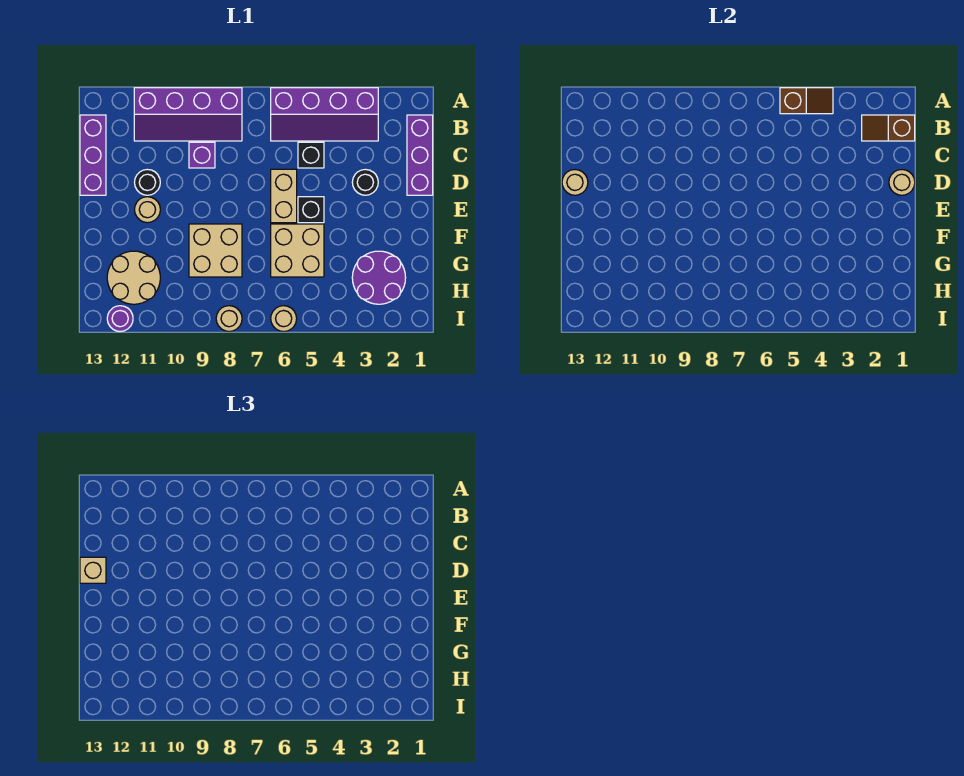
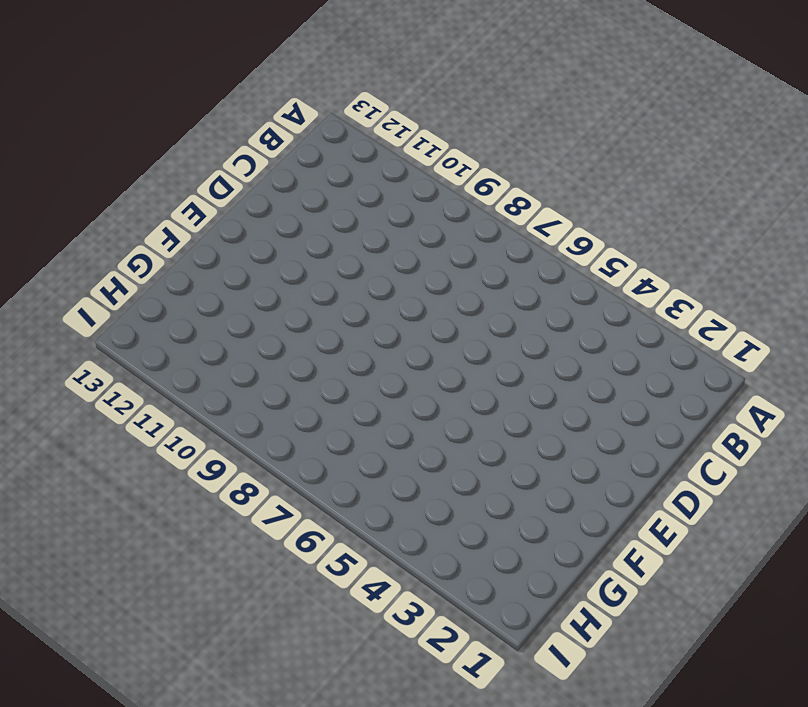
none -> purple 2x4 slope [271,88,378,141]
none -> purple 2x4 slope [134,88,242,141]
none -> purple 1x3 brick [407,115,433,195]

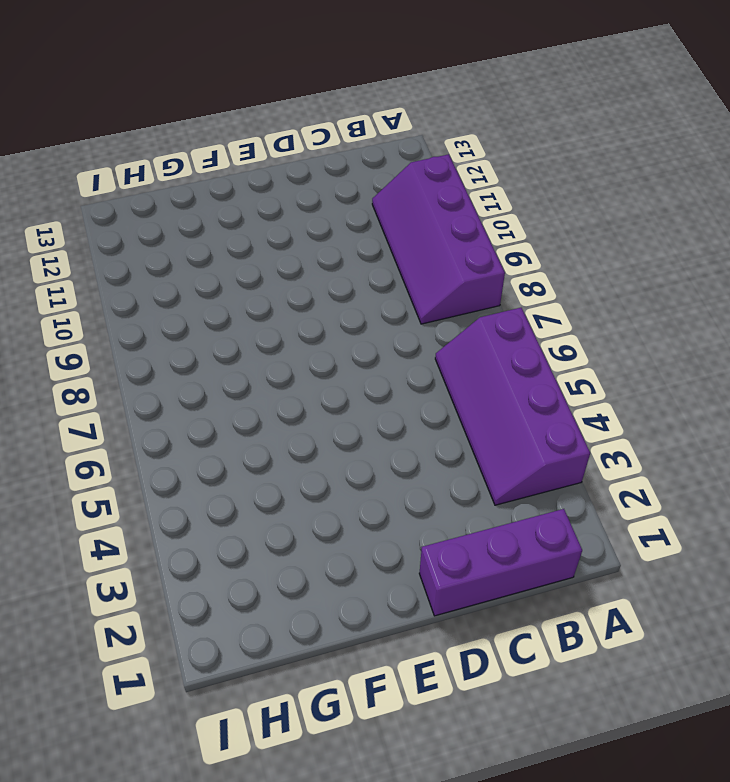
none -> purple 1x3 brick [80,115,106,195]
none -> black 1x1 brick [298,142,324,168]
none -> purple 1x1 brick [189,142,215,168]

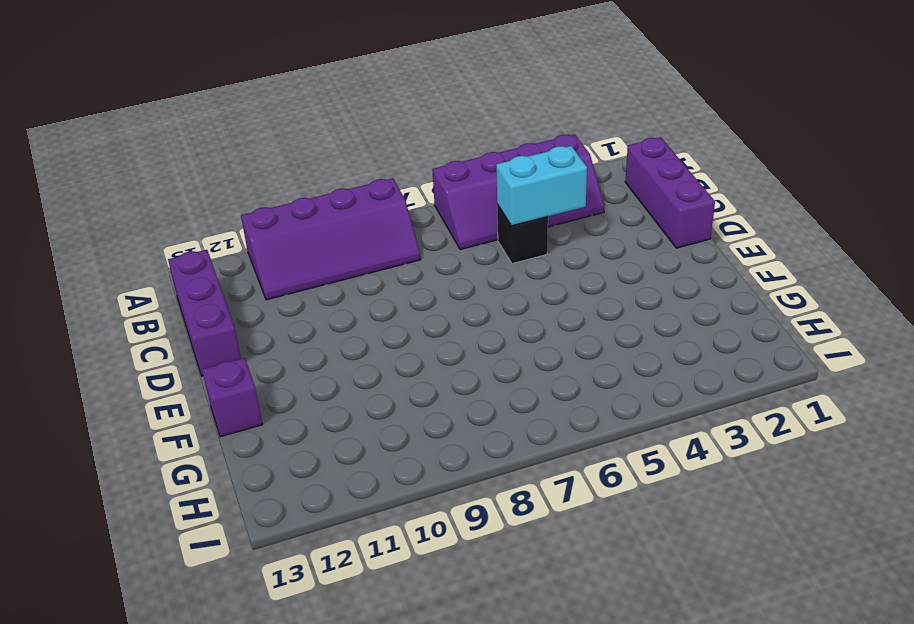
cyan 1x2 brick [496,146,587,226] -> none
purple 1x1 brick [202,358,263,437] -> purple 1x1 brick moved to [189,142,215,168]
none -> black 1x1 round brick [352,169,378,195]
none -> tan 1x2 brick [271,169,297,223]
none -> black 1x1 round brick [135,169,160,195]

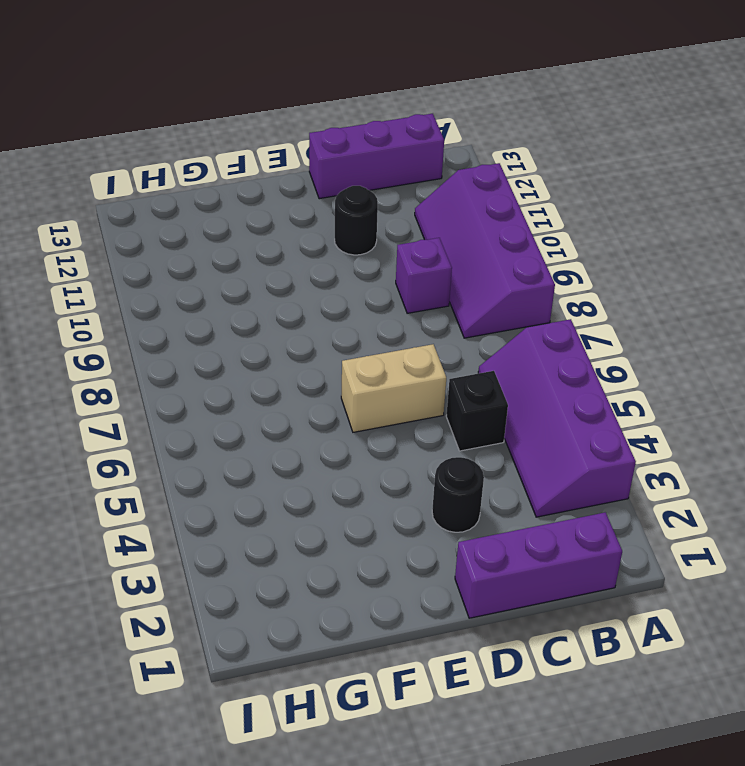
none -> black 1x1 brick [298,197,324,223]
none -> tan 1x1 round brick [135,197,160,223]
none -> tan 2x2 brick [271,224,324,277]

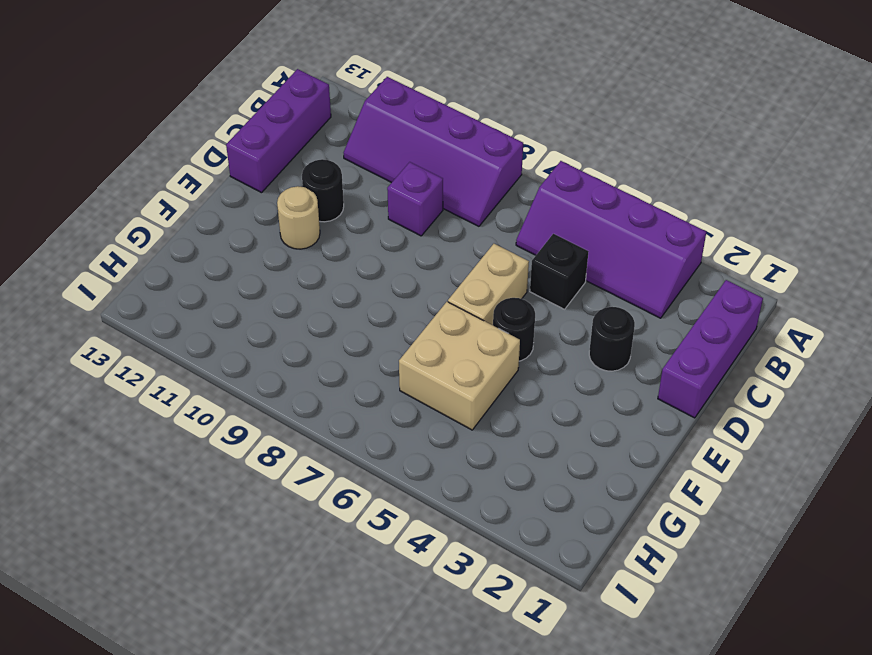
black 1x1 round brick [493,298,535,361] -> black 1x1 brick [298,197,324,223]
none -> tan 2x2 brick [189,224,242,277]
none -> purple 2x2 round brick [352,251,406,304]
none -> tan 2x2 round brick [107,251,160,304]

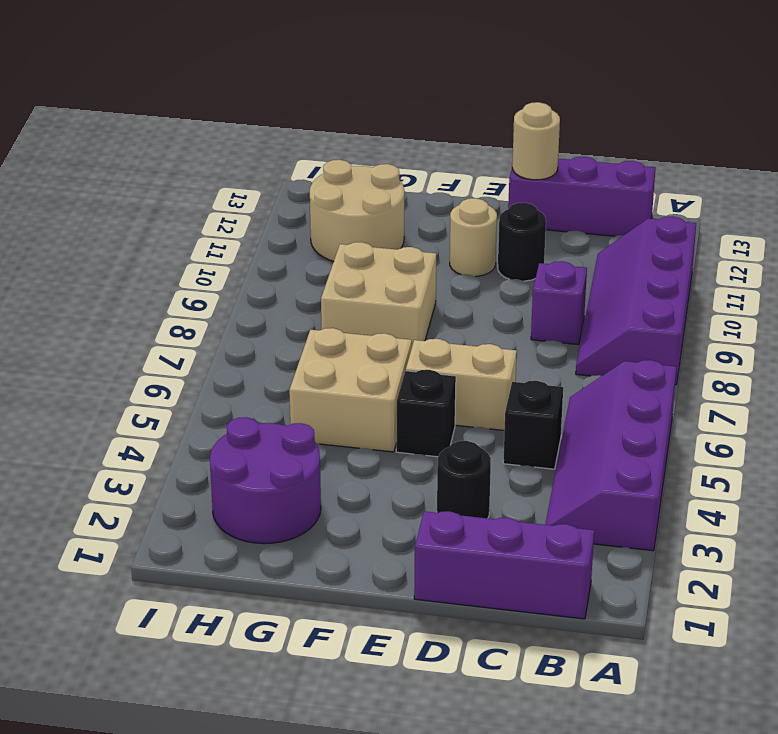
none -> tan 1x1 round brick [271,306,297,332]
none -> tan 1x1 round brick [216,306,242,332]
none -> purple 1x1 round brick [107,306,133,332]

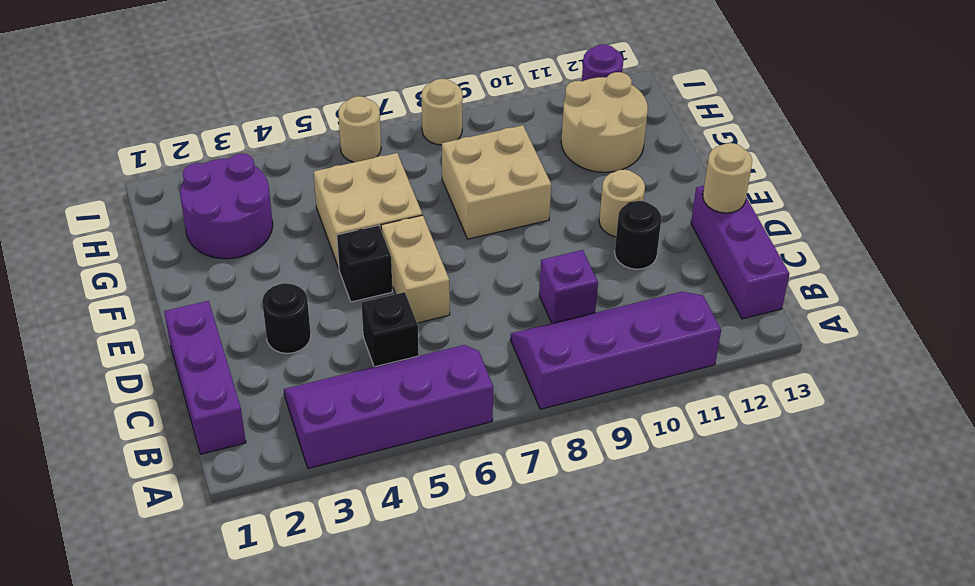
none -> brown 1x2 slope [780,88,833,114]
none -> brown 1x2 slope [862,115,915,141]
none -> tan 1x1 round brick [889,170,915,195]

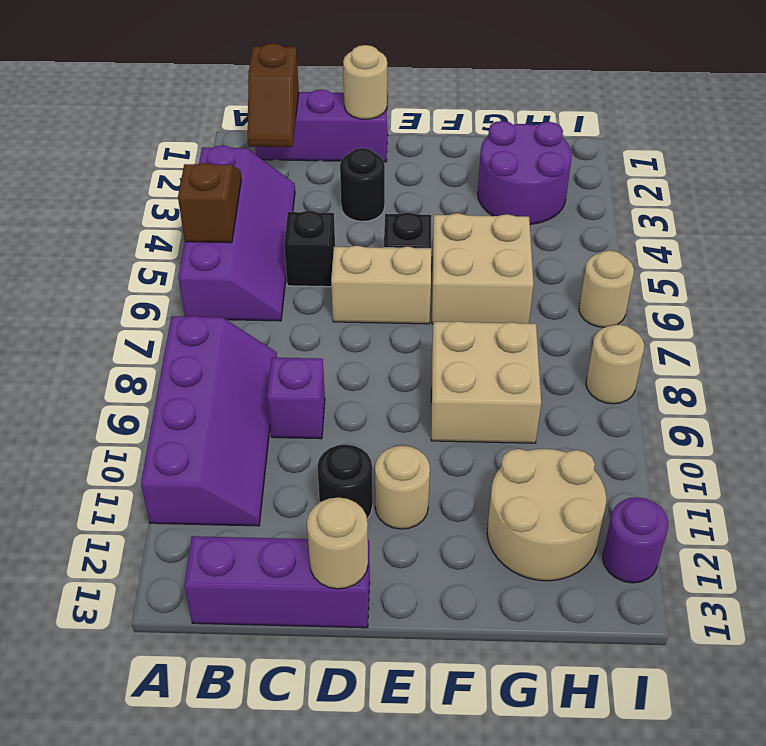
none -> tan 1x1 brick [80,557,106,583]

